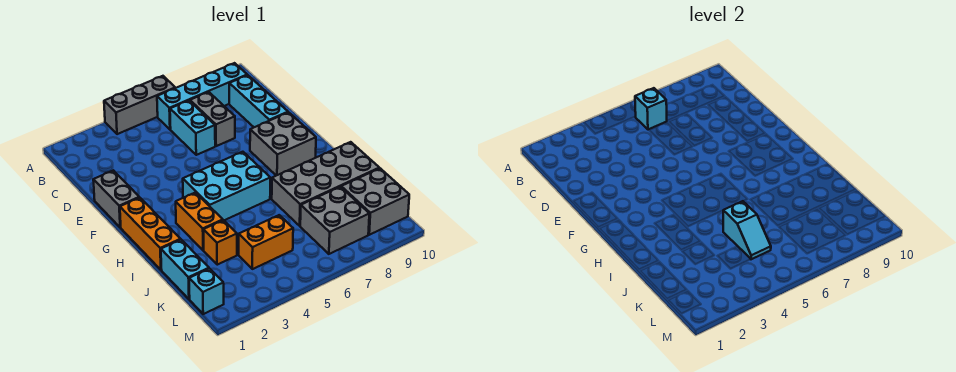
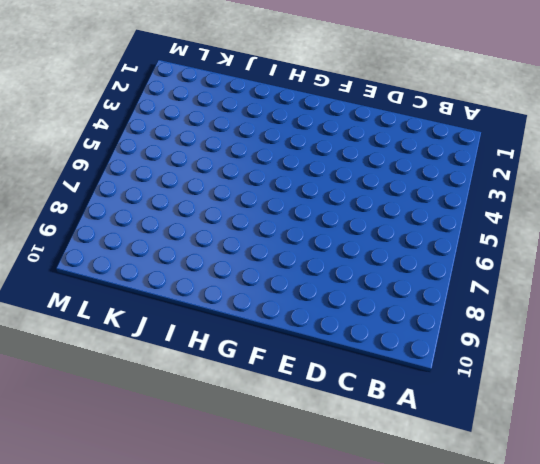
none -> grey 1x3 brick [104,76,175,134]
none -> cyan 1x4 brick [157,63,247,129]
none -> cyan 1x2 brick [170,101,215,155]

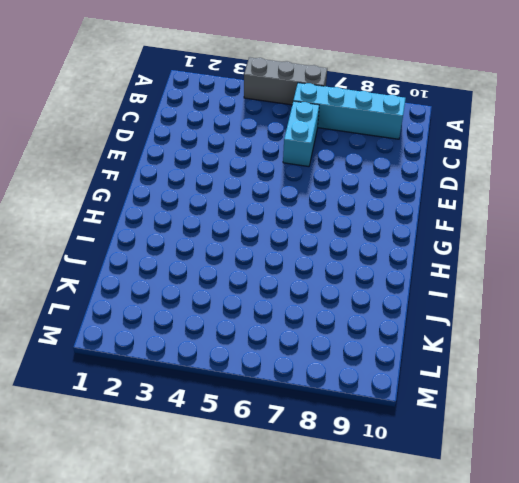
none -> grey 1x2 brick [190,92,235,146]
none -> cyan 1x3 brick [229,75,288,127]
none -> grey 1x2 brick [93,170,139,227]

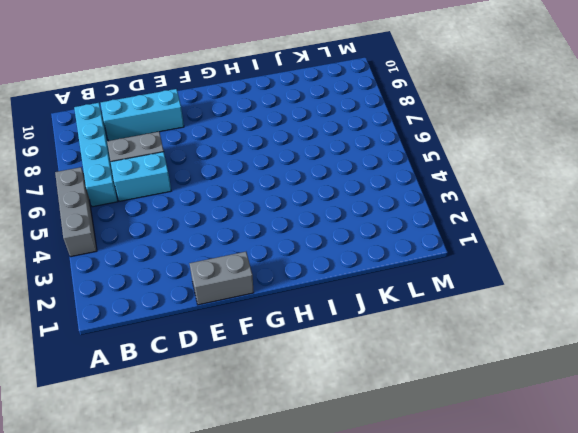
none -> grey 2x2 brick [250,112,316,176]
none -> orange 1x3 brick [120,198,181,270]
none -> cyan 2x3 brick [183,152,270,220]

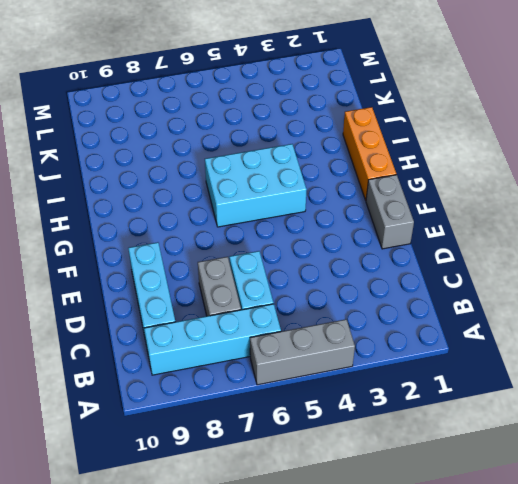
none -> grey 2x2 brick [250,112,316,176]
none -> orange 1x2 brick [176,193,223,250]
none -> grey 2x4 brick [272,142,379,226]

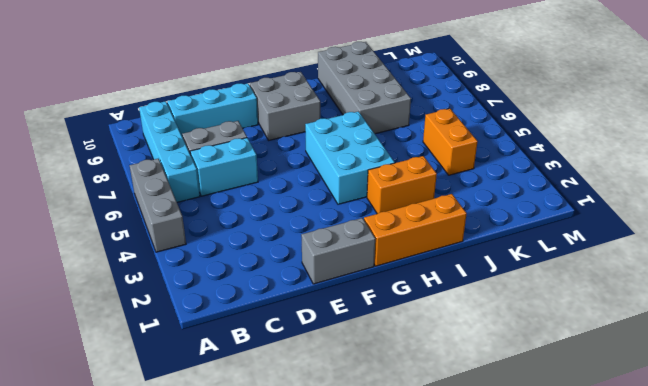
none -> cyan 1x2 brick [161,240,209,299]
none -> orange 1x1 brick [203,220,237,265]
none -> grey 2x2 brick [300,187,369,254]

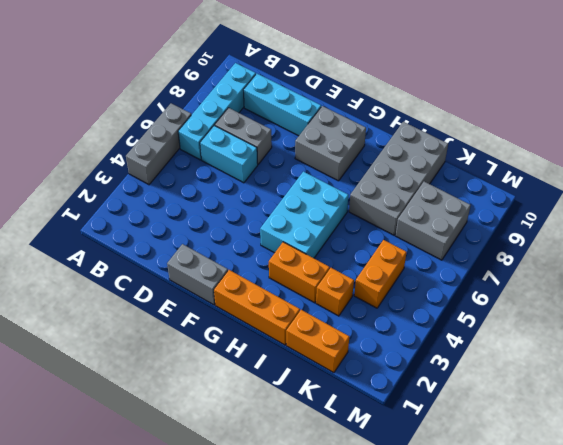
orange 1x2 brick [286,310,349,373] -> cyan 1x2 brick [161,240,209,299]
none -> grey 2x2 brick [341,168,409,235]
none -> cyan 1x1 brick [189,269,224,314]
none -> cyan 1x1 brick [635,88,667,129]

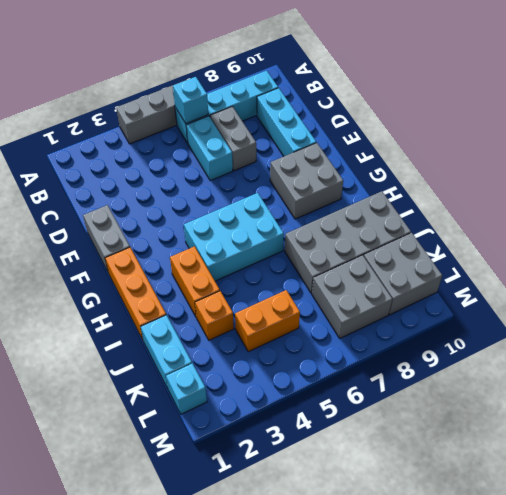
none -> cyan 1x2 slope [723,201,771,259]

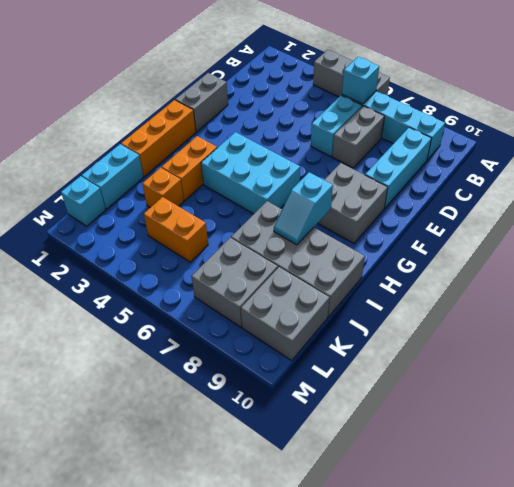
cyan 1x2 slope [274,172,333,245] -> cyan 1x2 slope moved to [723,201,771,259]

